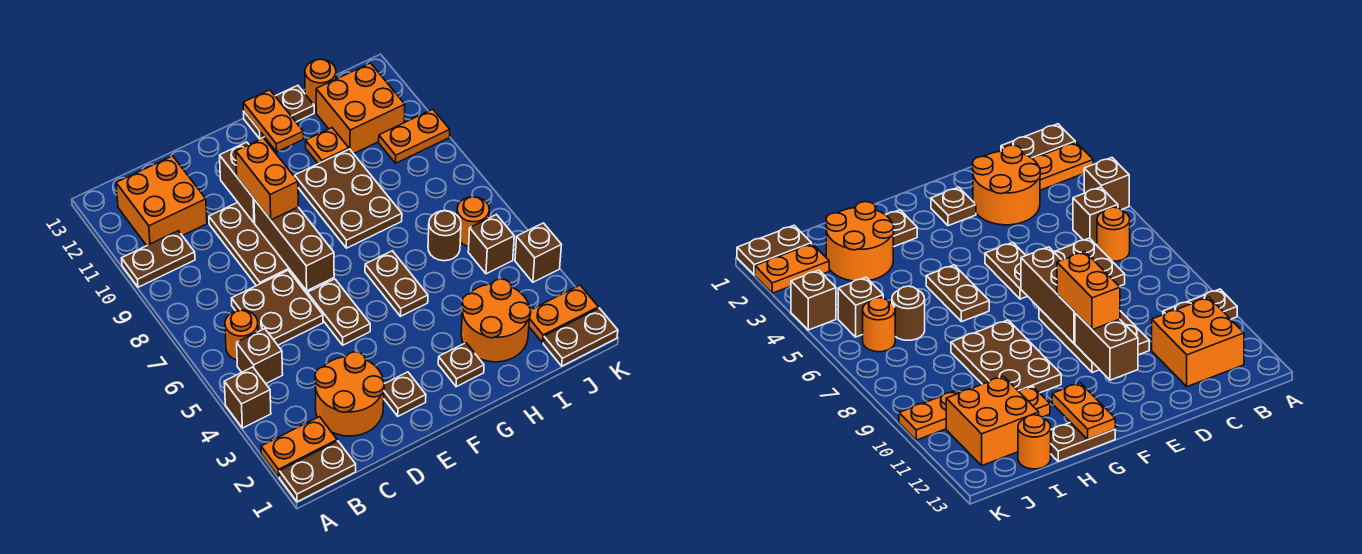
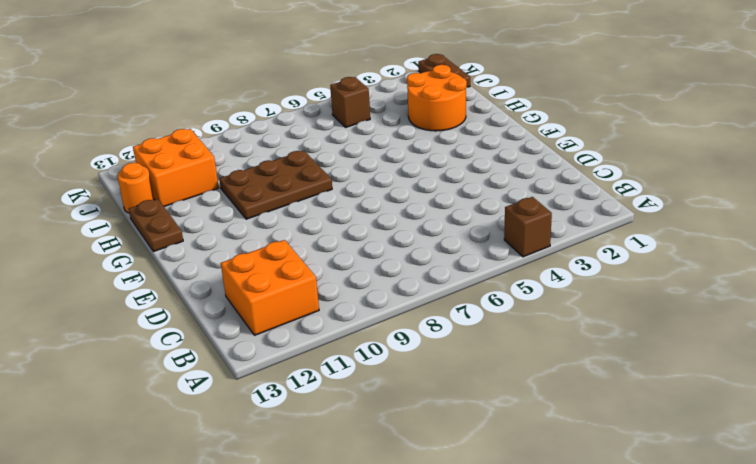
none -> brown 1x2 plate [279,441,356,502]
none -> orange 1x2 plate [261,417,337,477]
none -> brown 1x2 plate [122,231,195,287]
none -> brown 1x1 brick [237,329,283,383]

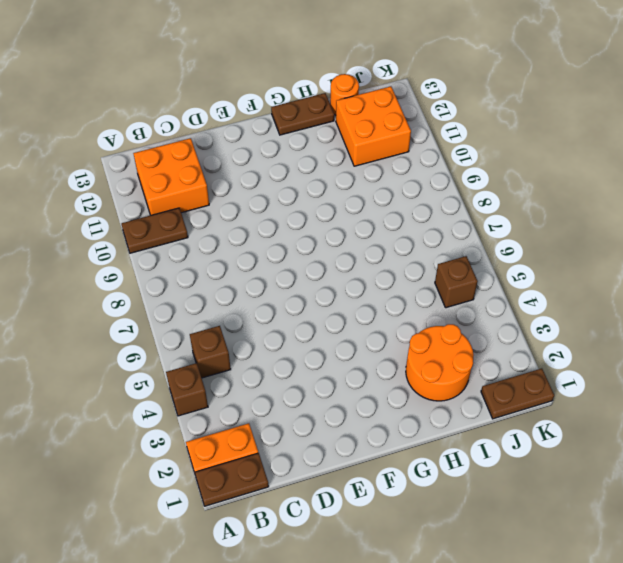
none -> orange 1x1 round brick [225,310,258,360]
none -> orange 2x2 round brick [315,352,384,436]
none -> brown 2x2 plate [232,270,323,345]
none -> brown 2x3 plate [209,202,293,286]

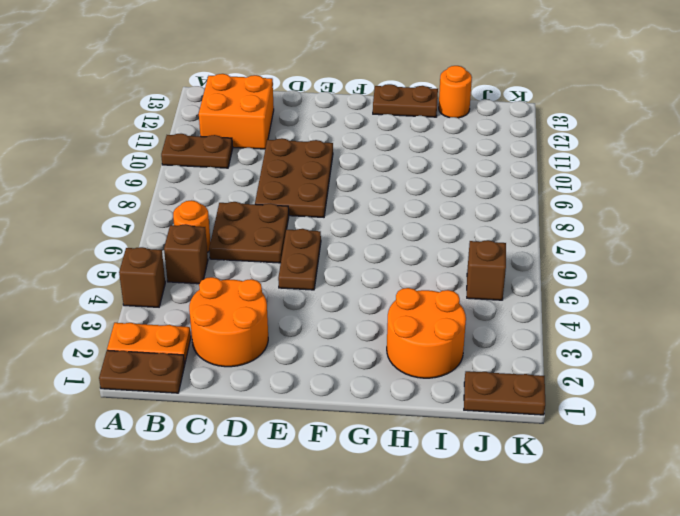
none -> brown 1x1 plate [384,372,426,416]
none -> brown 1x1 plate [438,343,484,387]
none -> brown 1x2 plate [365,251,428,316]
none -> brown 2x3 plate [295,149,402,248]

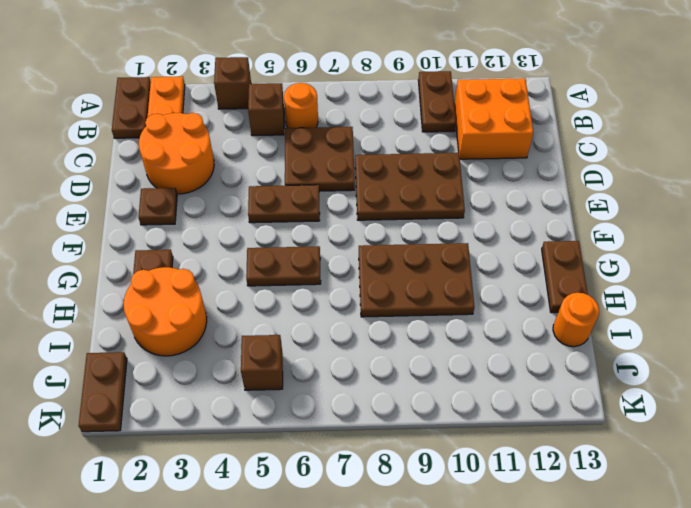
none -> orange 1x1 plate [306,128,349,164]
none -> brown 1x1 round brick [428,211,461,261]
none -> orange 2x2 brick [316,63,405,154]
none -> orange 1x2 plate [529,285,598,343]

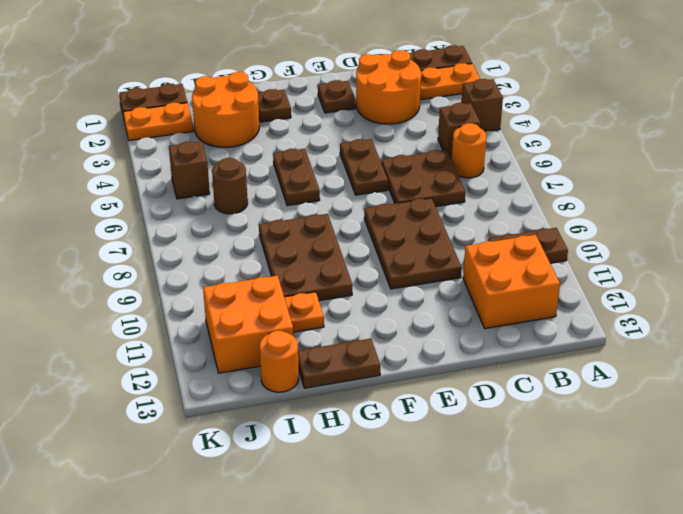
none -> orange 1x1 round brick [457,197,489,246]
none -> orange 1x2 plate [379,109,450,163]
none -> brown 1x1 brick [515,223,561,282]
none -> brown 1x3 brick [254,200,334,291]

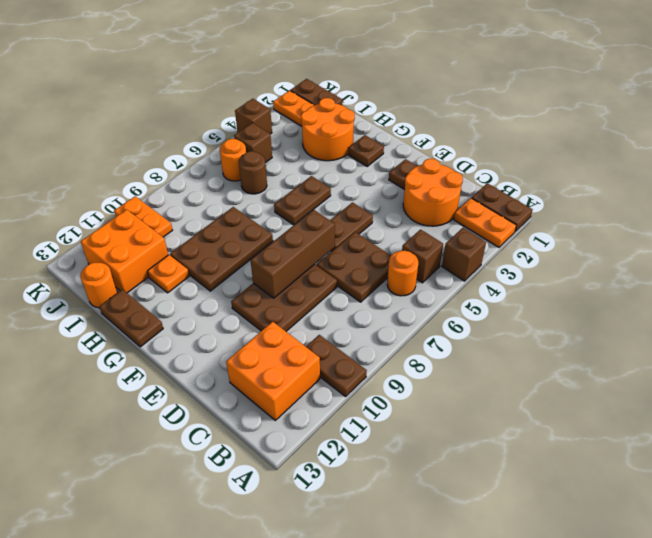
none -> brown 1x2 brick [220,142,255,223]
none -> orange 1x2 plate [243,90,303,152]
none -> orange 1x2 brick [236,138,298,220]

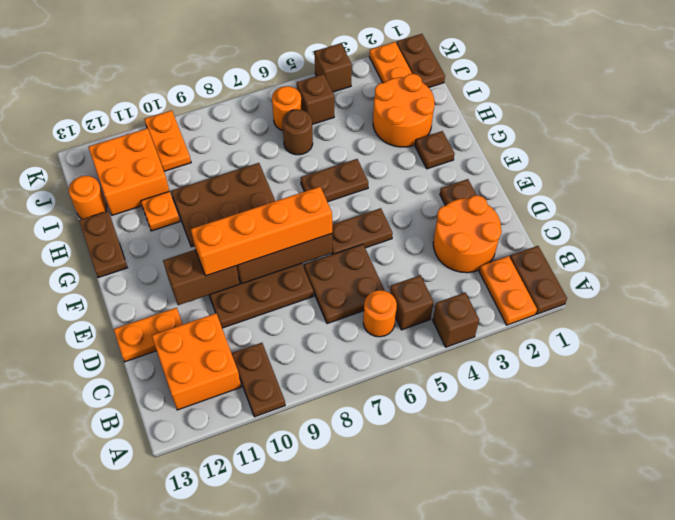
orange 1x2 plate [113,308,183,362] -> orange 1x2 plate moved to [243,90,303,152]
orange 1x4 brick [191,187,332,276] -> orange 1x2 brick [236,138,298,220]

